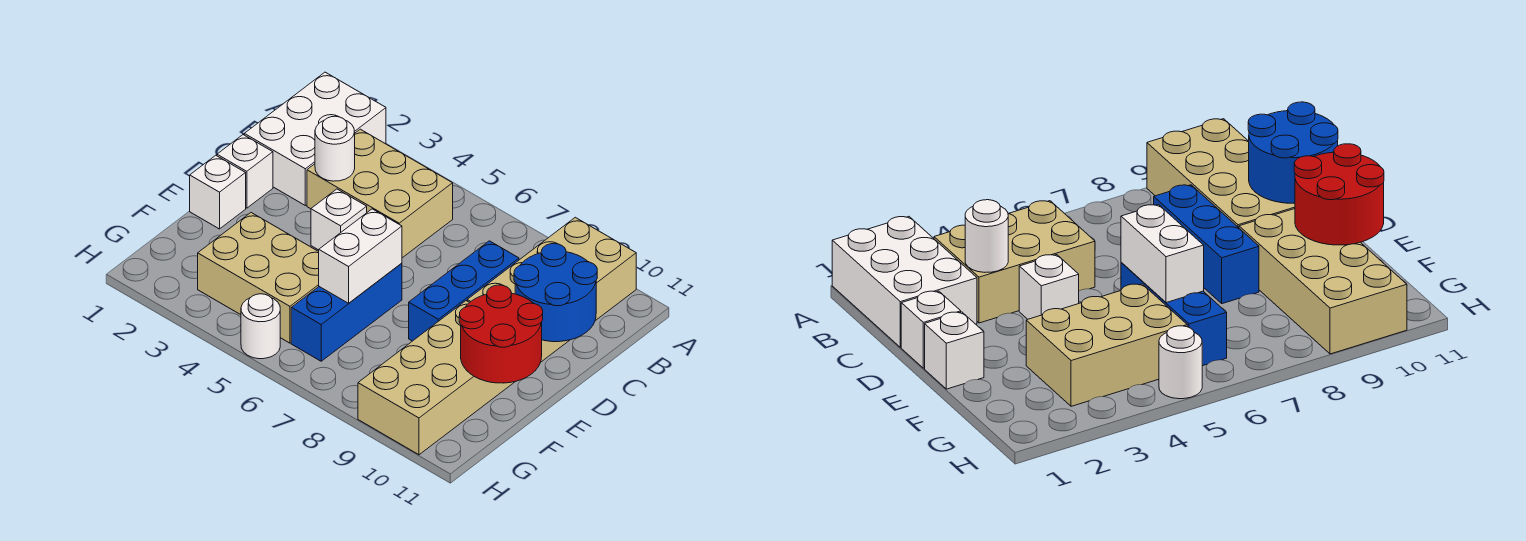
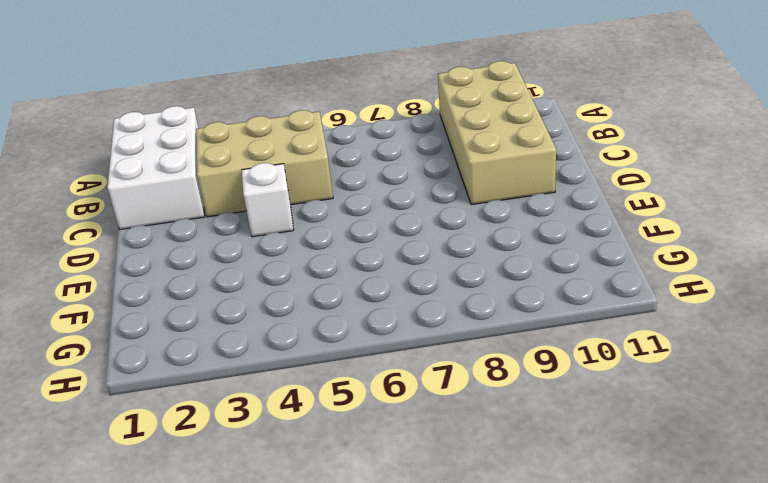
none -> blue 1x3 brick [409,241,519,341]
none -> white 1x1 brick [217,135,273,208]
none -> white 1x1 brick [190,155,246,229]

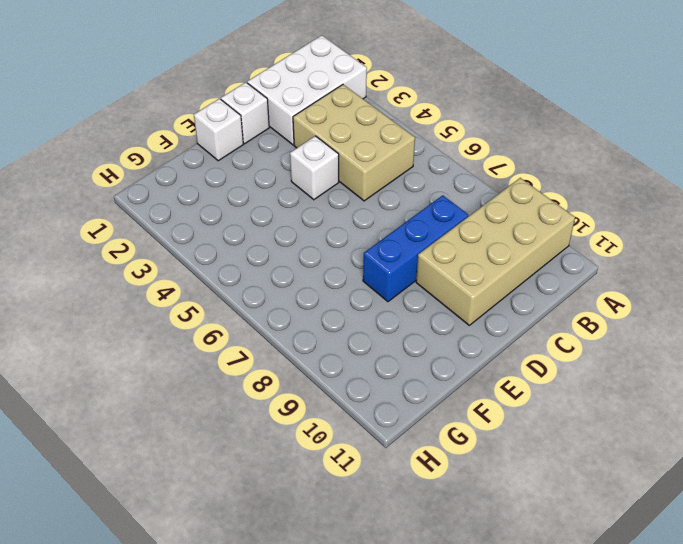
none -> blue 1x3 brick [291,263,402,361]
none -> tan 2x4 brick [358,301,514,455]
none -> tan 2x3 brick [198,213,319,343]

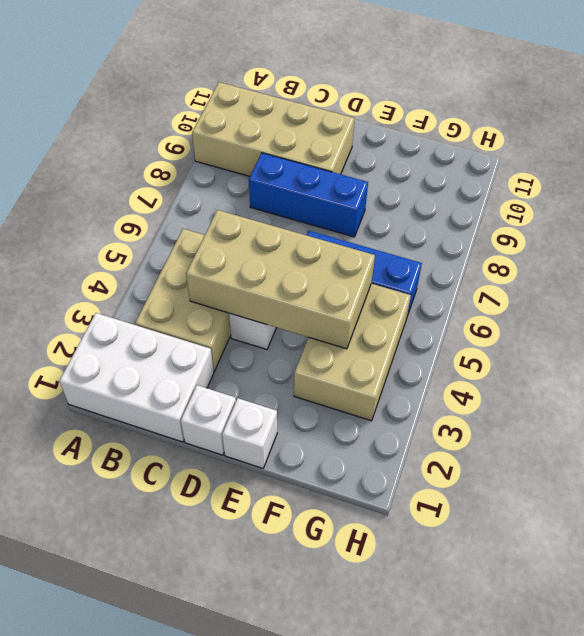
tan 2x4 brick [186,210,375,349] -> tan 2x4 brick moved to [358,301,514,455]
none -> white 1x1 round brick [241,294,280,359]
none -> white 1x1 round brick [315,116,355,181]
none -> blue 2x2 round brick [514,244,597,342]

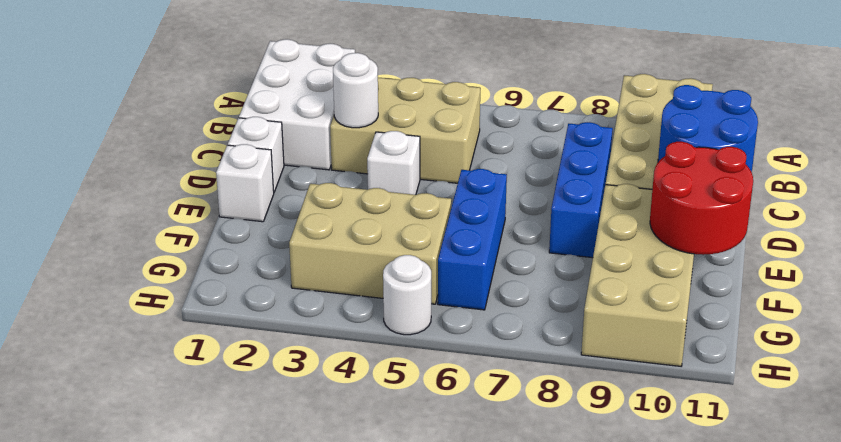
none -> white 1x2 brick [319,209,402,303]

